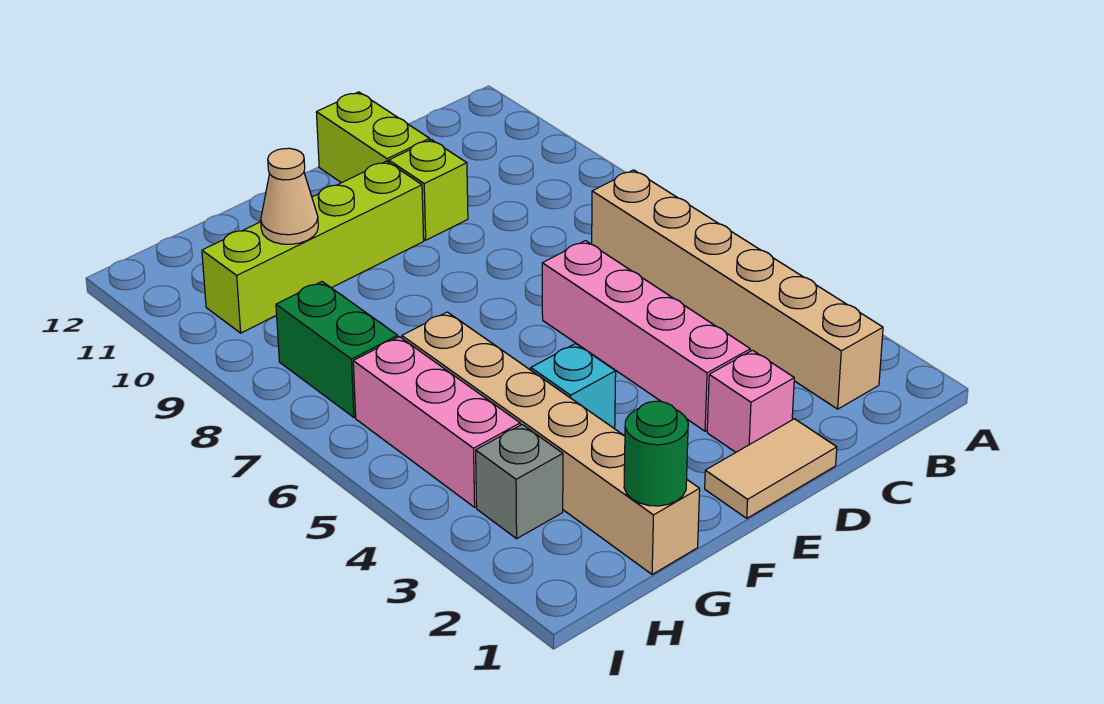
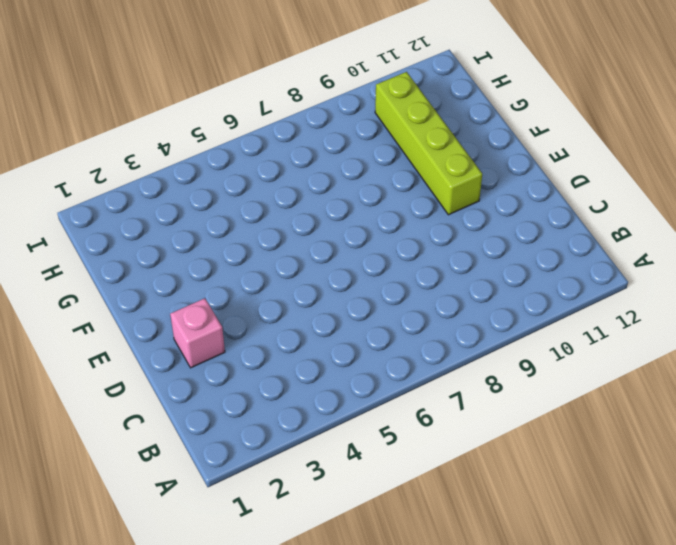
none -> tan 1x6 brick [592,170,883,409]
none -> tan 1x2 tile [705,419,837,518]
none -> pink 1x4 brick [542,241,750,431]

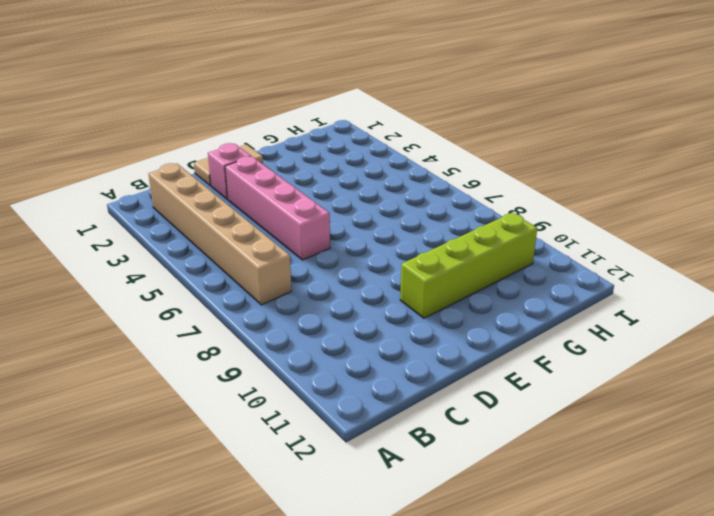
none -> lime 1x1 brick [389,140,468,240]
none -> lime 1x2 brick [316,92,430,183]
none -> cyan 1x1 brick [531,344,616,429]

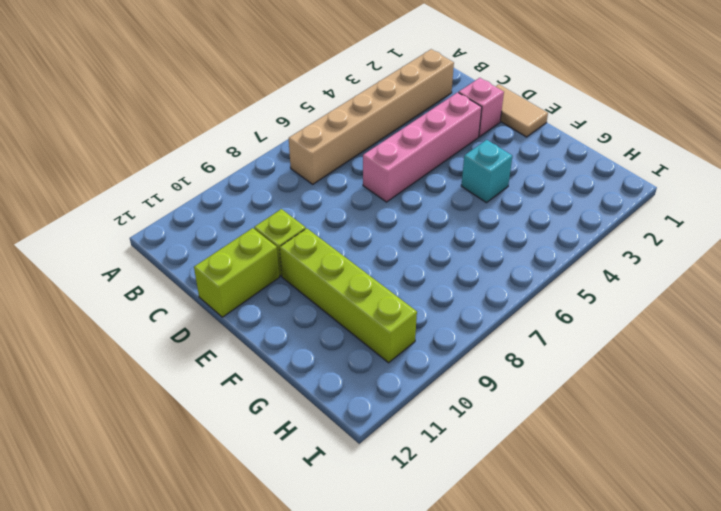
none -> tan 1x6 brick [402,312,700,574]
none -> grey 1x1 brick [476,425,563,539]
none -> pink 1x3 brick [353,337,520,507]

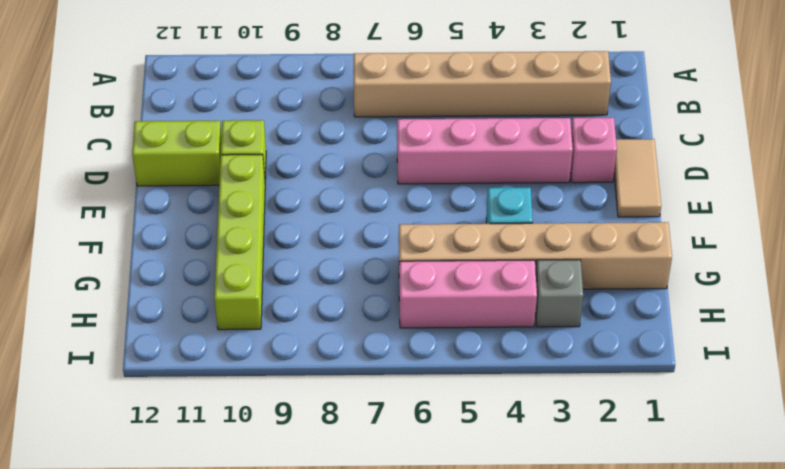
none -> green 1x2 brick [276,282,398,417]
none -> green 1x1 round brick [624,401,688,506]
none -> tan 1x1 cone [261,148,318,244]

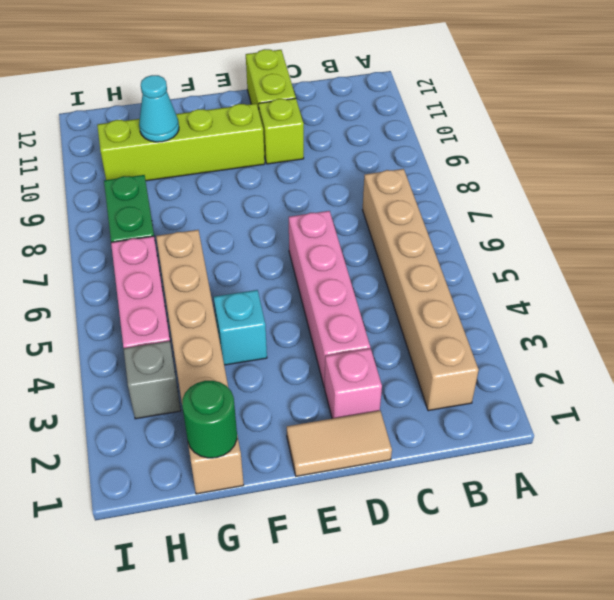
cyan 1x1 cone [139,75,179,142] -> tan 1x1 cone [261,148,318,244]

